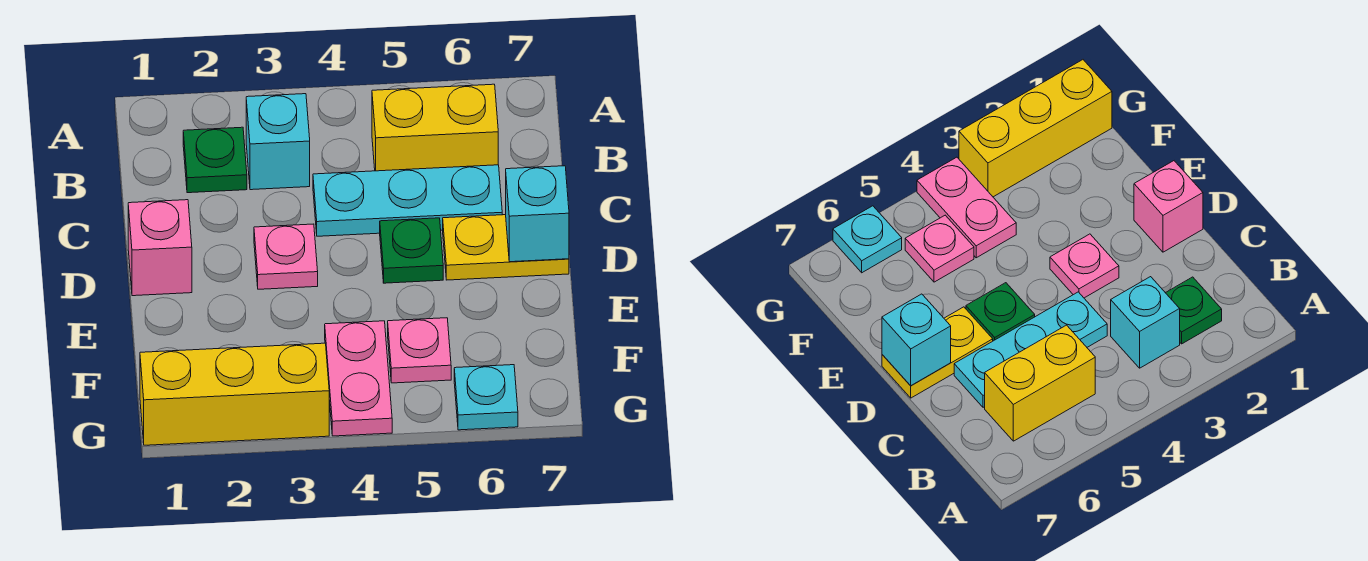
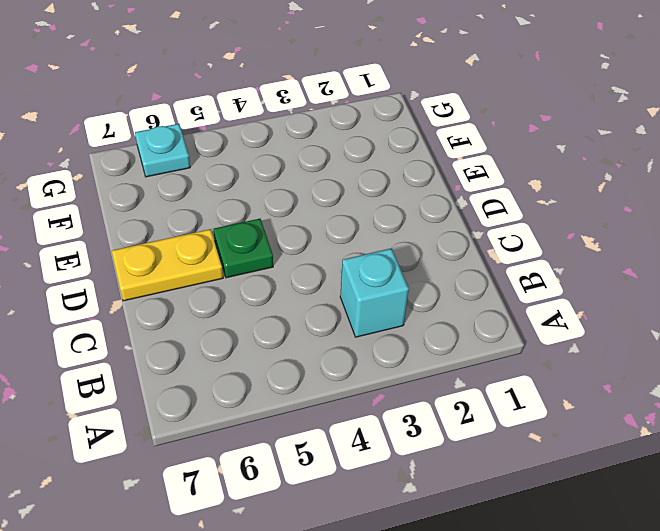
none -> green 1x1 plate [183,127,247,193]
none -> yellow 1x2 brick [372,84,498,171]
none -> cyan 1x3 plate [313,165,502,236]

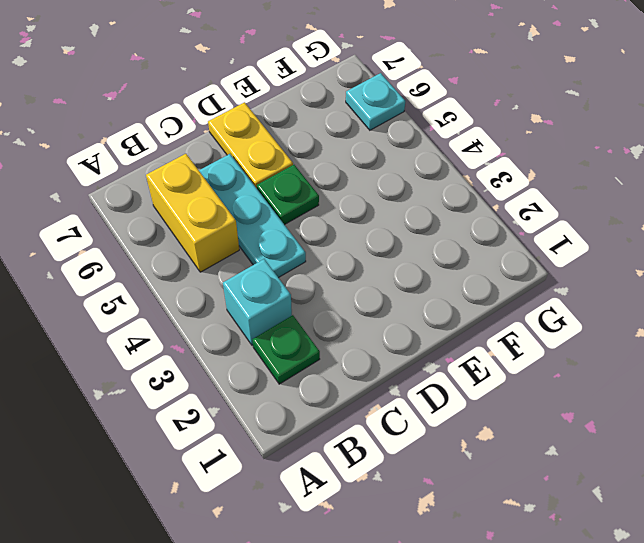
none -> pink 1x1 brick [128,200,192,296]
none -> pink 1x1 plate [254,224,318,289]
none -> pink 1x2 plate [325,321,392,436]

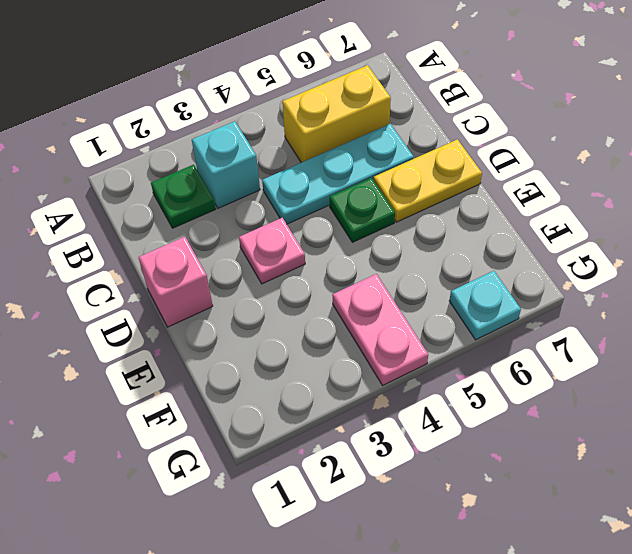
none -> pink 1x1 plate [388,318,451,383]
none -> yellow 1x3 brick [140,343,329,445]
none -> cyan 1x1 brick [506,166,569,262]

